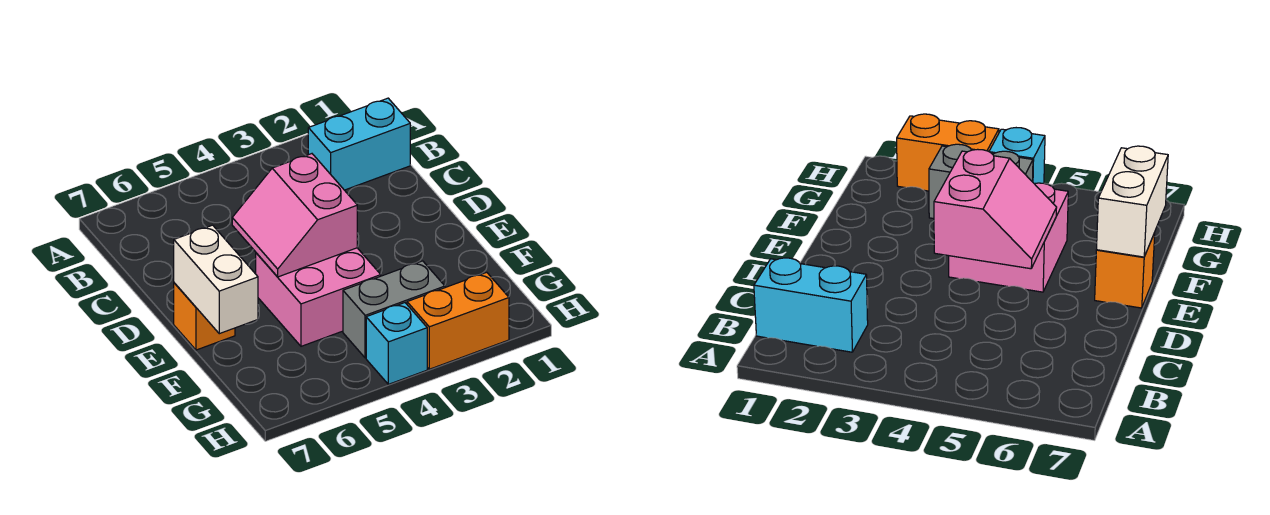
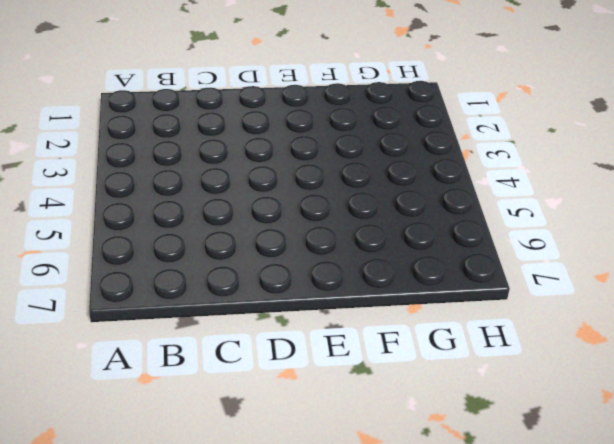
none -> cyan 1x2 brick [308,98,410,190]
none -> pink 2x2 brick [256,248,381,346]

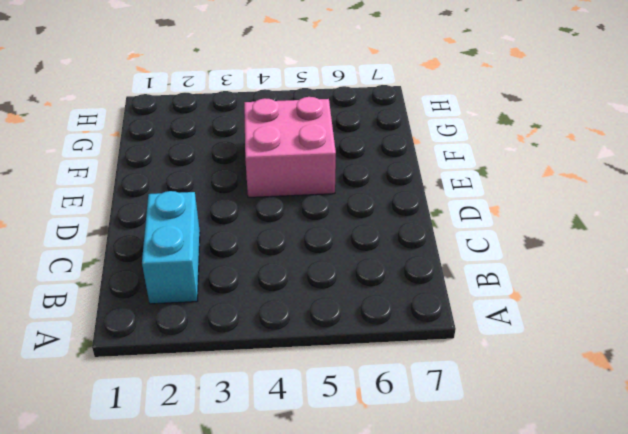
cyan 1x2 brick [142,191,200,304] -> cyan 1x2 brick turned to [308,98,410,190]
none -> orange 1x1 brick [174,283,235,350]
none -> grey 1x2 brick [343,261,445,358]

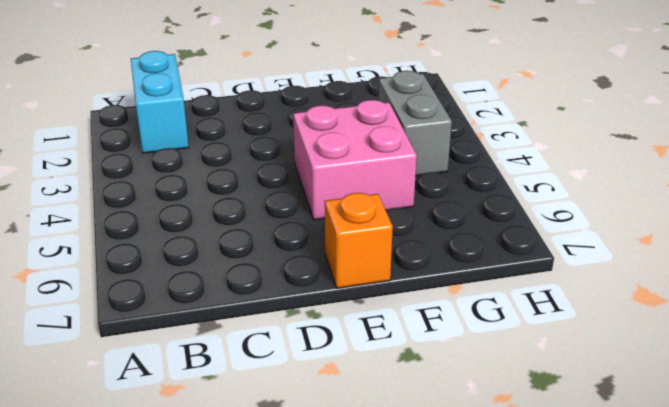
none -> orange 1x2 brick [407,272,509,369]
none -> cyan 1x1 brick [366,303,427,384]

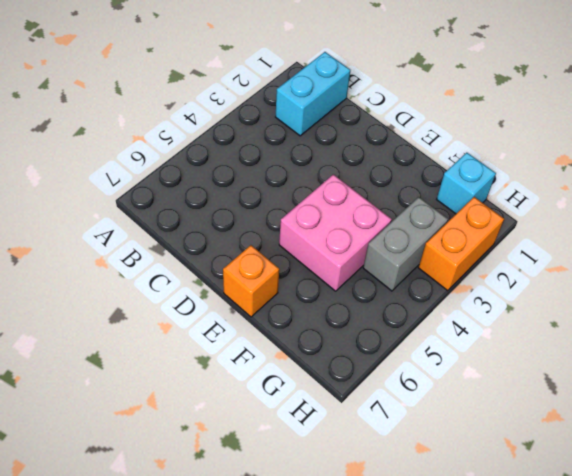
cyan 1x1 brick [437,153,496,214] -> cyan 1x1 brick moved to [366,303,427,384]
none -> pink 2x2 slope [232,154,357,277]
none -> white 1x2 brick [174,225,258,334]

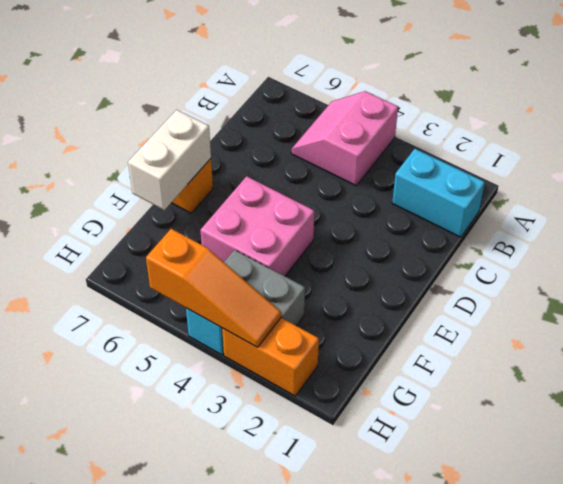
pink 2x2 slope [292,91,398,186] -> pink 2x2 slope moved to [232,154,357,277]
orange 1x3 slope [146,229,281,347] -> none

